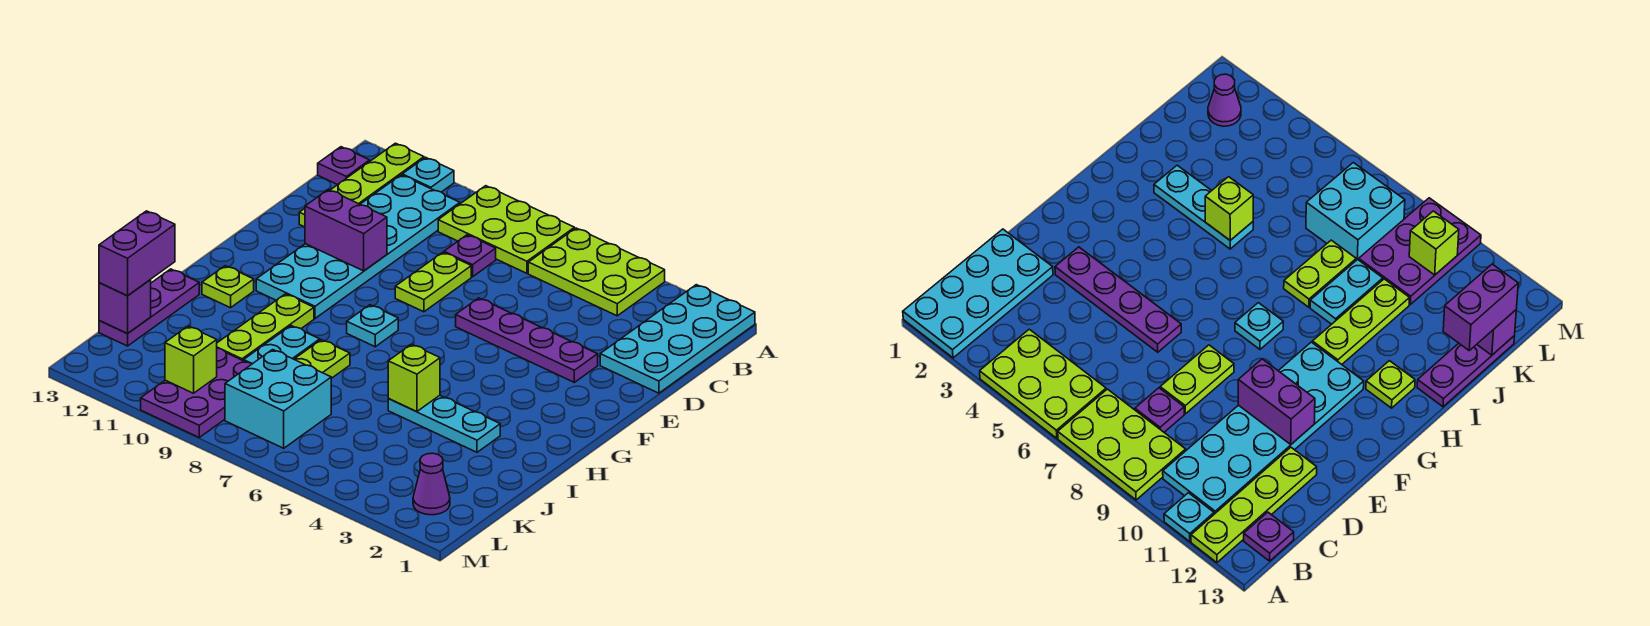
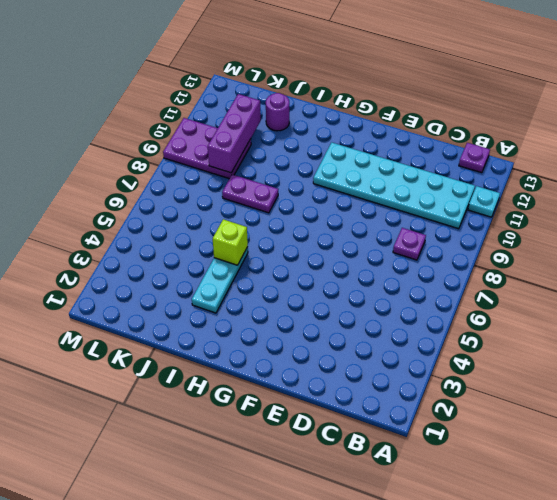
purple 1x2 plate [222,174,278,213] -> lime 1x2 plate [294,340,350,378]
purple 1x1 round brick [266,93,289,131] -> none
purple 1x3 brick [208,94,261,173] -> none
none -> cyan 2x4 plate [600,285,755,393]
none -> lime 2x3 plate [528,228,665,316]
none -> lime 2x3 plate [438,186,574,273]

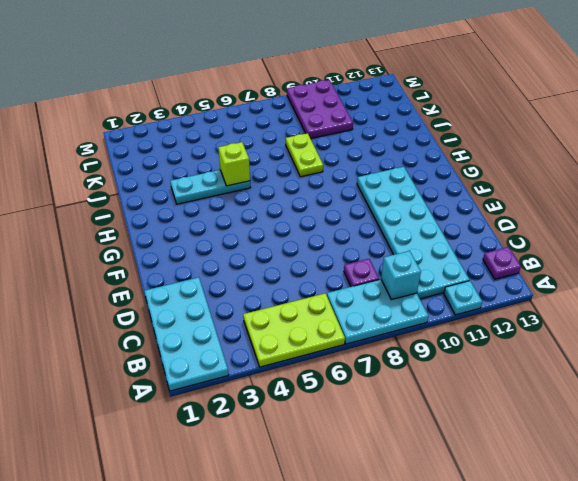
cyan 2x3 plate [327,279,428,344] -> lime 2x3 plate [438,186,574,273]
cyan 1x1 brick [381,251,421,300] -> none
none -> lime 1x4 plate [299,143,424,227]
none -> lime 1x2 plate [395,252,471,312]
none -> purple 1x4 plate [456,298,598,382]

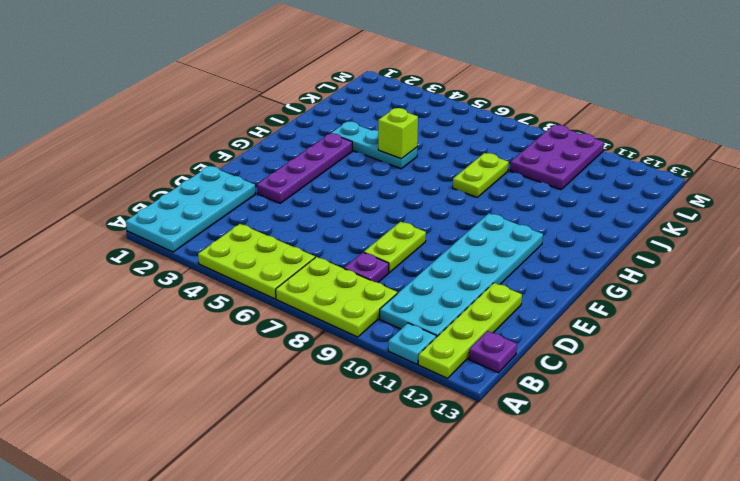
purple 1x4 plate [257,134,353,203] -> purple 1x4 plate turned to [456,298,598,382]
none -> cyan 1x1 plate [347,305,398,347]
none -> lime 1x3 plate [217,294,314,361]
none -> lime 1x1 plate [202,266,254,308]

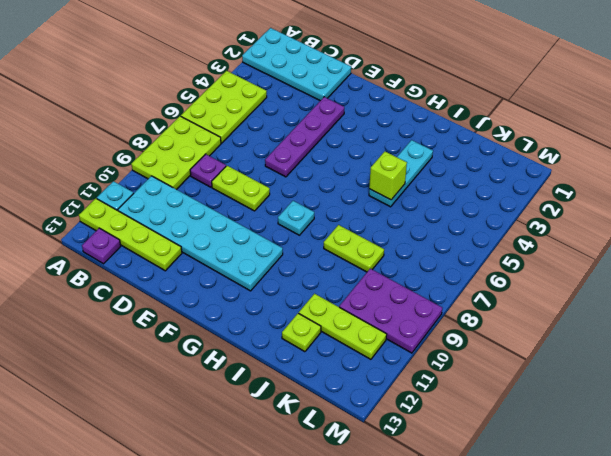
lime 1x3 plate [299,294,387,359] -> lime 1x3 plate moved to [217,294,314,361]
lime 1x1 plate [282,313,321,352] -> lime 1x1 plate moved to [202,266,254,308]
none -> cyan 1x2 plate [244,326,320,364]
none -> purple 1x3 plate [99,269,199,346]
none -> cyan 2x2 brick [225,350,331,448]

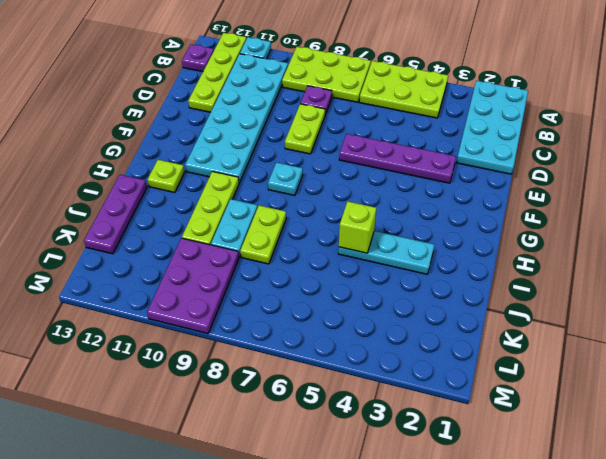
none -> cyan 2x2 brick [225,350,331,448]
none -> purple 1x1 cone [413,453,450,515]
none -> purple 1x2 brick [305,190,387,271]

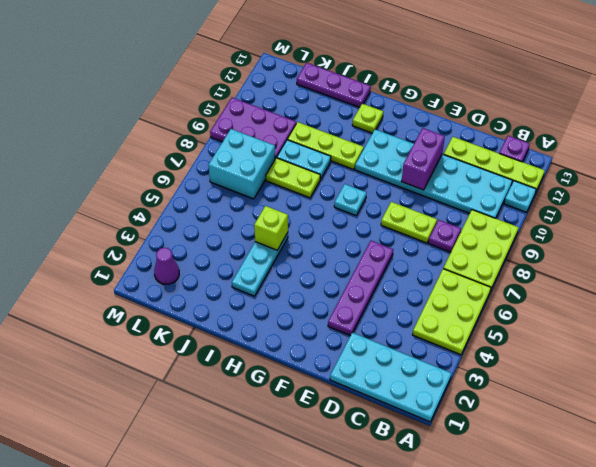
none -> purple 1x1 brick [99,280,151,334]
none -> lime 1x1 brick [165,326,217,393]
none -> purple 1x2 brick [99,211,175,296]

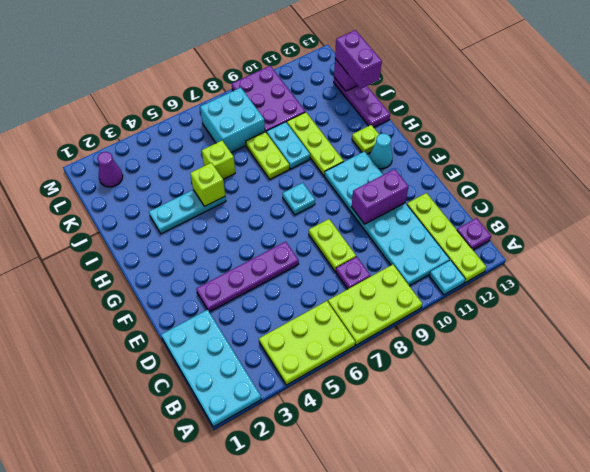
cyan 1x1 cone [370,133,393,169] -> none
lime 1x1 brick [202,141,235,179] -> lime 1x1 brick moved to [165,326,217,393]

